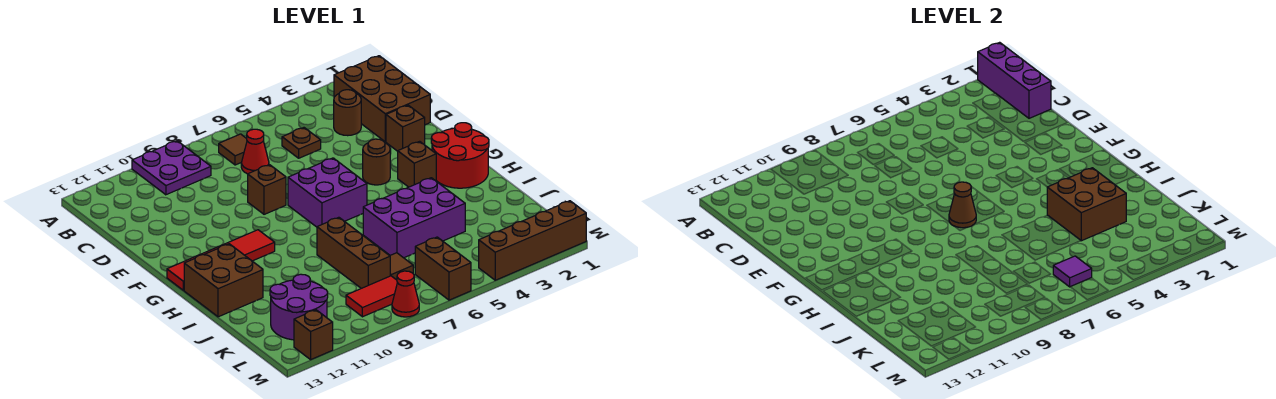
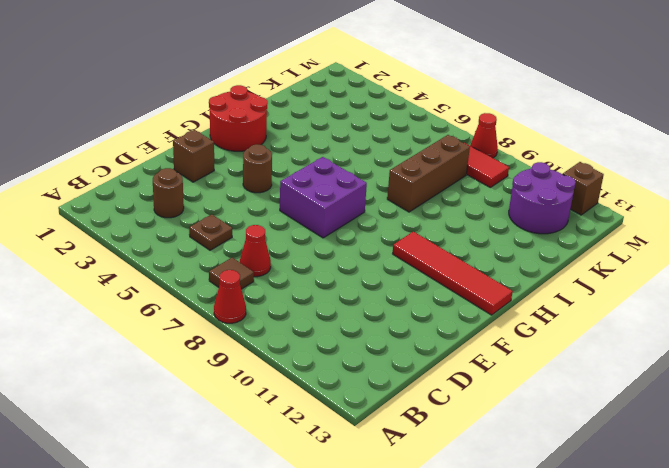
red 1x1 cone [214,270,246,323] -> none
none -> purple 2x2 plate [132,141,211,195]
none -> brown 2x3 brick [334,56,430,142]
none -> brown 1x1 brick [248,165,286,214]

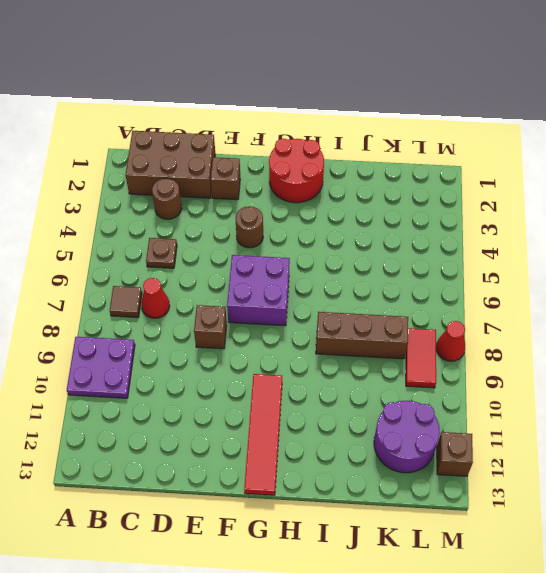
none -> brown 1x1 brick [398,141,436,187]
none -> brown 2x2 brick [184,244,263,317]
none -> purple 2x3 brick [363,178,465,258]

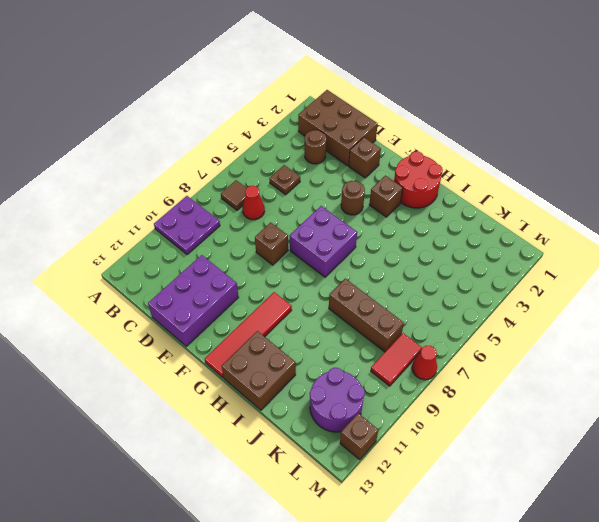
purple 2x3 brick [148,255,238,346] -> purple 2x3 brick moved to [363,178,465,258]
none -> brown 1x1 tile [390,253,413,280]
none -> brown 1x2 brick [415,237,471,300]
none -> brown 1x4 brick [479,201,586,280]

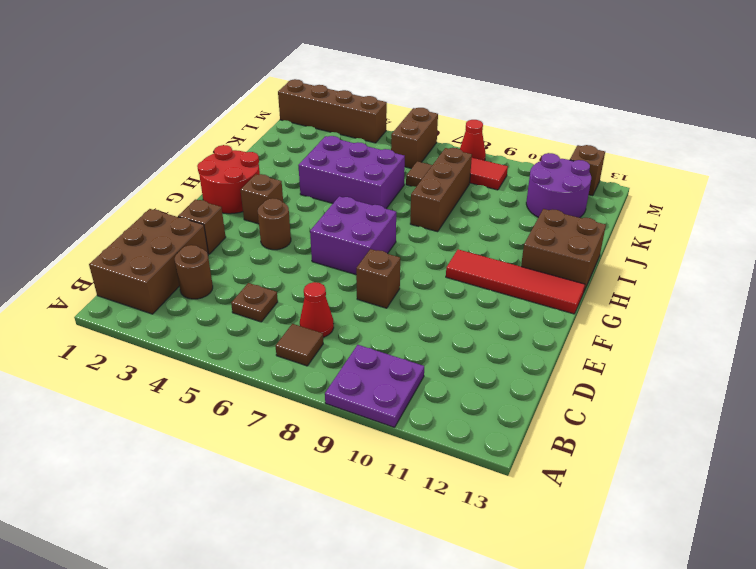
none -> purple 1x3 brick [978,42,1051,118]
none -> brown 1x1 cone [949,182,976,228]
none -> brown 2x2 brick [1047,168,1126,241]

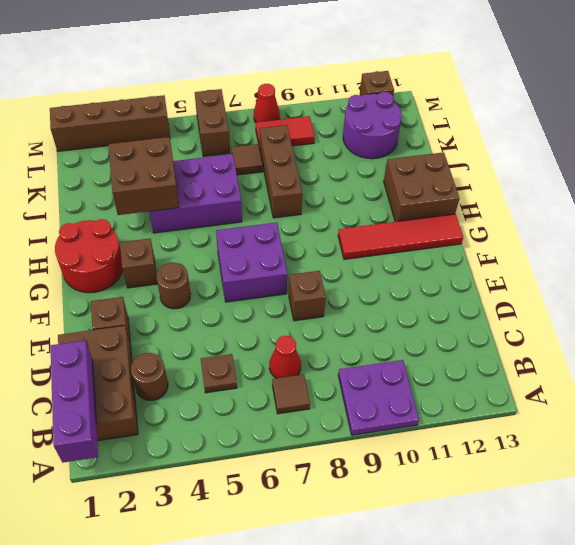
none -> brown 1x1 cone [949,182,976,228]
none -> purple 1x1 tile [1053,256,1092,287]

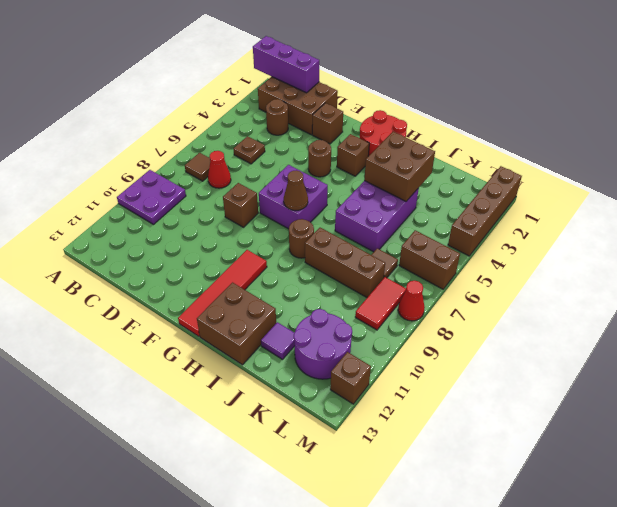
brown 1x1 round brick [289,219,314,258] -> none
purple 1x1 tile [261,322,295,359] -> purple 1x1 tile moved to [1053,256,1092,287]

